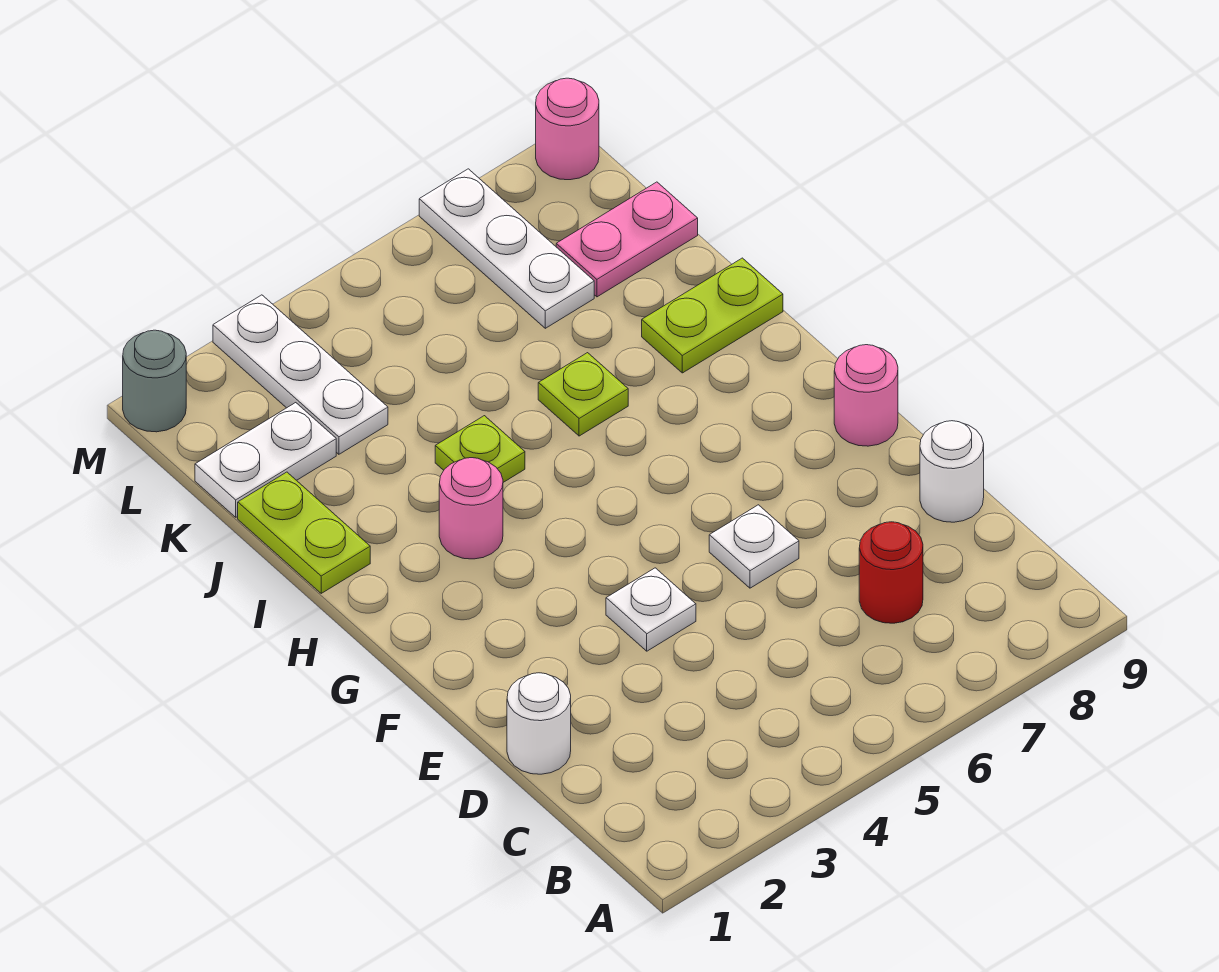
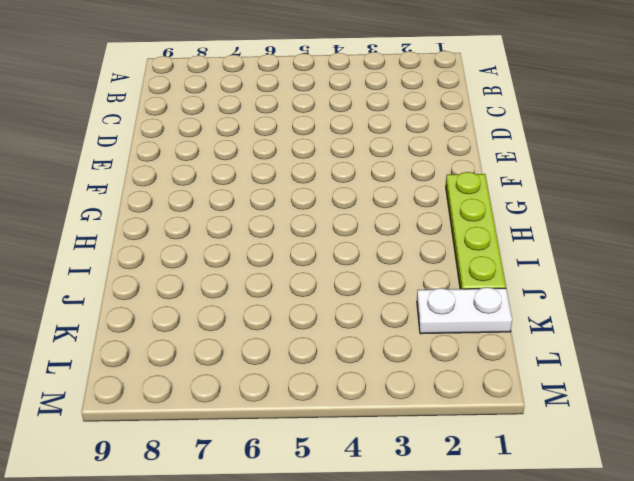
lime 1x4 plate [446,172,506,289] -> lime 1x2 plate [238,472,370,593]
none -> red 1x1 round brick [859,522,923,623]
none -> white 1x1 round brick [507,673,571,774]
none -> white 1x1 round brick [920,421,984,522]

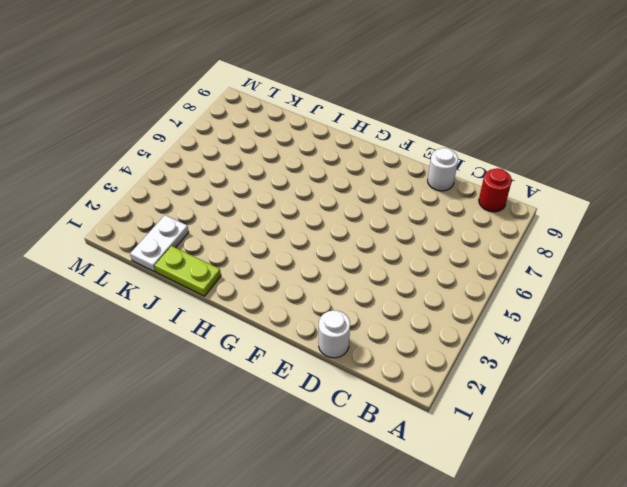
red 1x1 round brick [479,168,512,212] -> red 1x1 round brick moved to [859,522,923,623]
none -> white 1x1 plate [606,568,696,651]
none -> white 1x1 plate [709,505,799,588]
none -> pink 1x1 round brick [834,345,898,446]

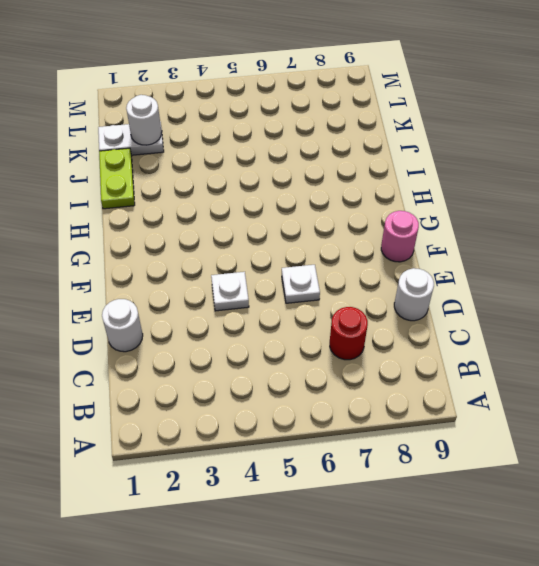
white 1x1 round brick [126,95,162,145] -> none
none -> pink 1x1 round brick [439,458,503,559]
none -> lime 1x1 plate [435,416,525,482]
none -> lime 1x1 plate [538,353,628,436]

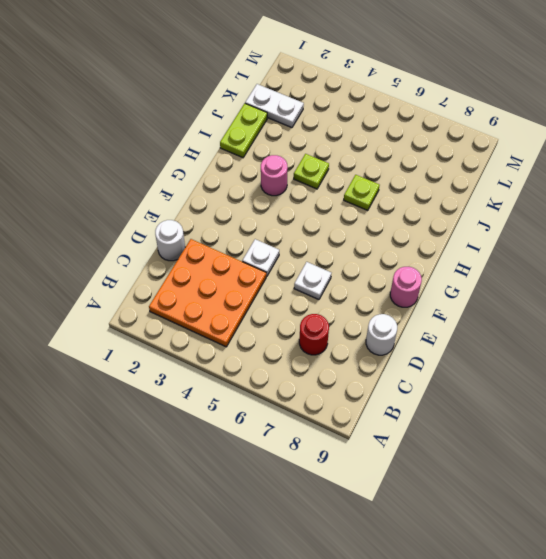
orange 3x3 plate [149,239,266,347] -> none
none -> lime 1x2 plate [642,258,783,373]
none -> white 1x3 plate [213,295,388,454]
none -> white 1x3 plate [419,169,594,328]

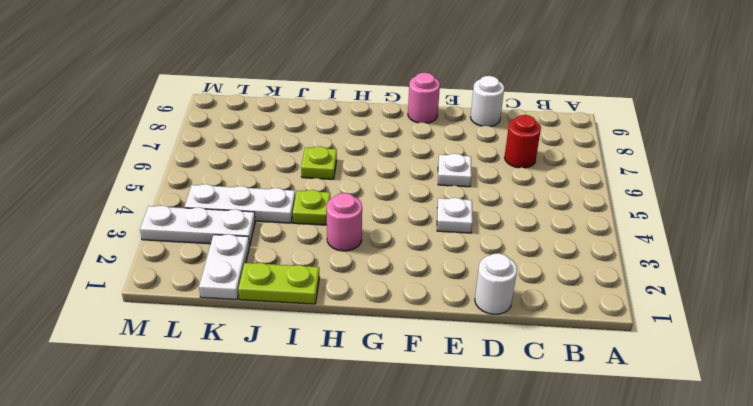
white 1x3 plate [185,184,295,223] -> white 1x3 plate moved to [419,169,594,328]
none -> lime 1x2 plate [642,258,783,373]
none -> pink 1x2 plate [556,182,698,297]
none -> grey 1x1 round brick [123,330,186,432]

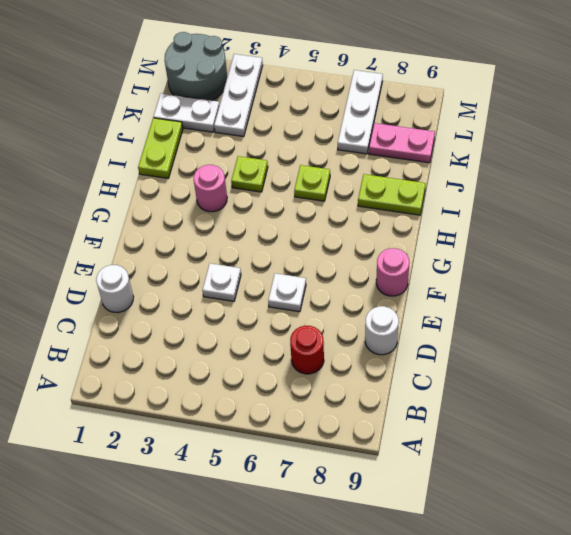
grey 2x2 round brick [164,32,227,101] -> grey 1x1 round brick [123,330,186,432]
none -> pink 1x1 round brick [536,78,599,180]

